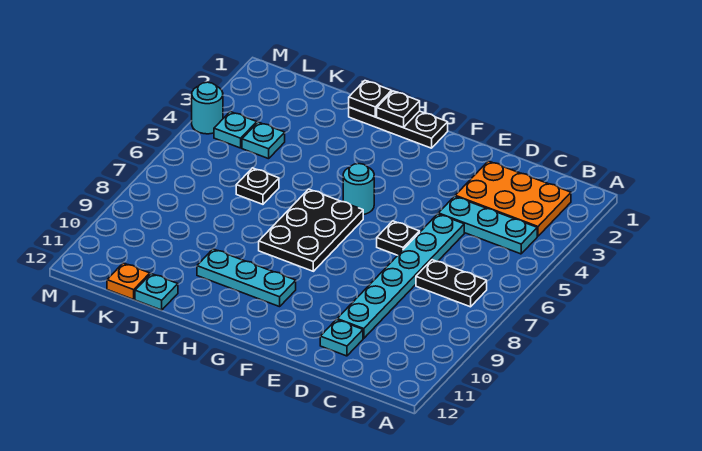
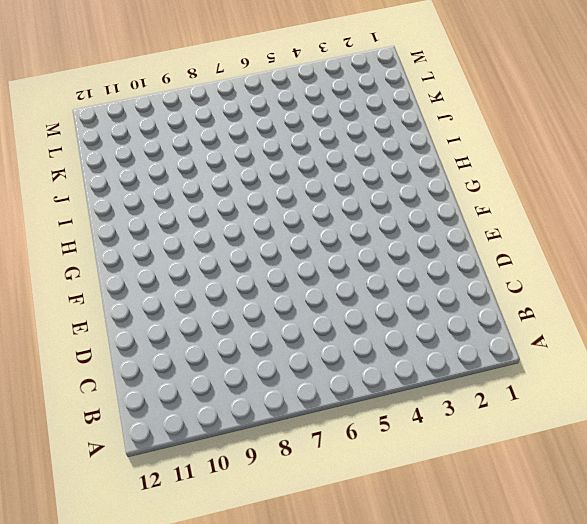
none -> orange 2x3 plate [455,161,571,236]
none -> cyan 1x3 plate [438,196,537,254]
none -> black 1x2 plate [416,260,487,307]

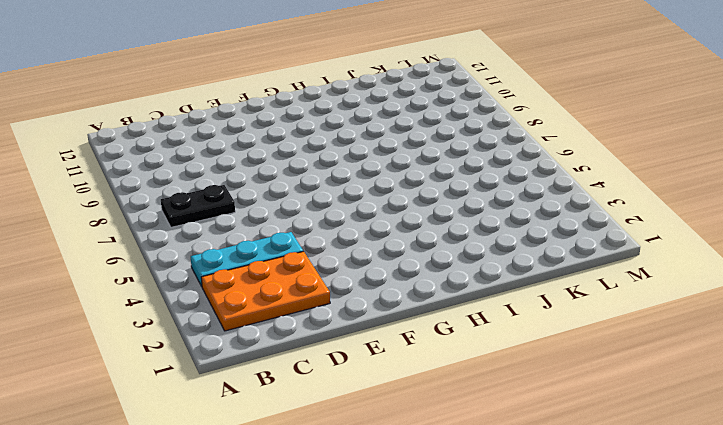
none -> cyan 1x6 plate [337,214,464,338]
none -> cyan 1x1 plate [320,319,363,356]
none -> black 1x1 plate [377,221,419,255]

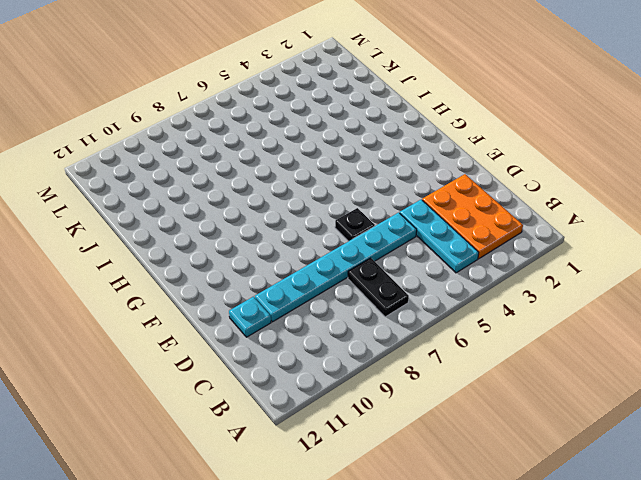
none -> black 1x3 plate [349,107,448,148]
none -> cyan 1x1 round brick [343,164,374,215]
none -> black 2x3 plate [259,189,363,271]

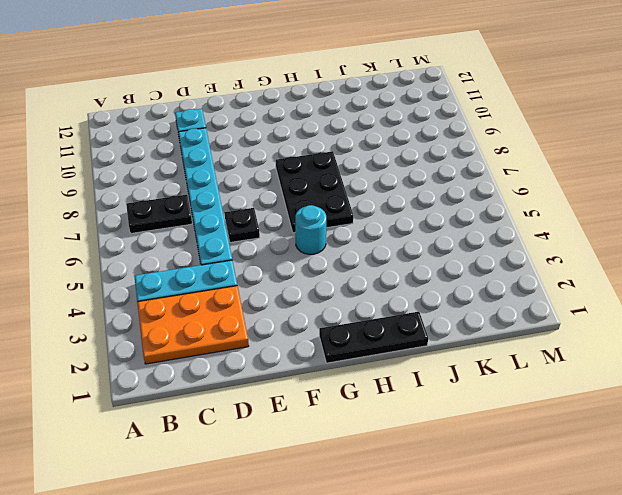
none -> cyan 1x3 plate [197,249,296,307]
none -> black 1x1 plate [236,168,279,204]
none -> cyan 1x1 plate [135,274,178,310]

